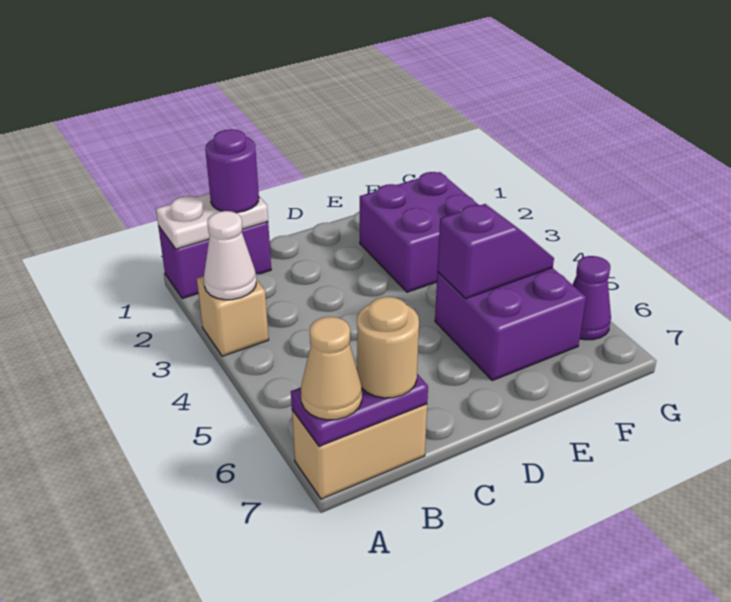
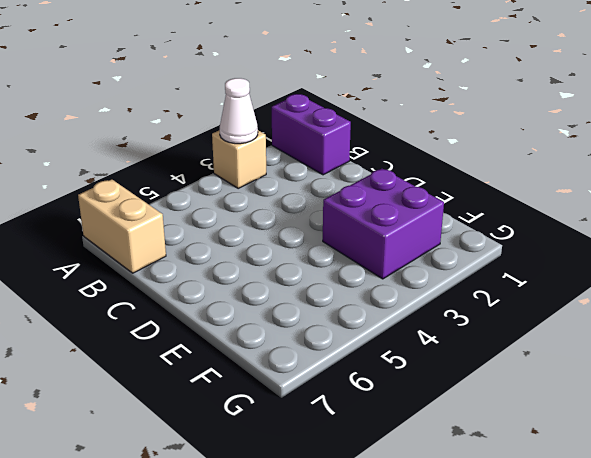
none -> purple 2x2 brick [435,268,586,380]
none -> purple 1x1 cone [573,256,611,340]
none -> white 1x2 plate [156,193,268,249]

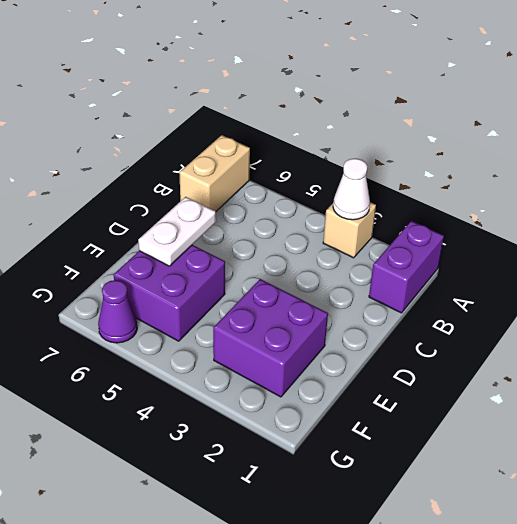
white 1x2 plate [138,197,216,266] -> white 1x2 plate moved to [156,193,268,249]
none -> purple 1x2 plate [291,367,428,446]
none -> purple 1x2 slope [437,204,554,298]
none -> tan 1x1 cone [301,317,362,420]

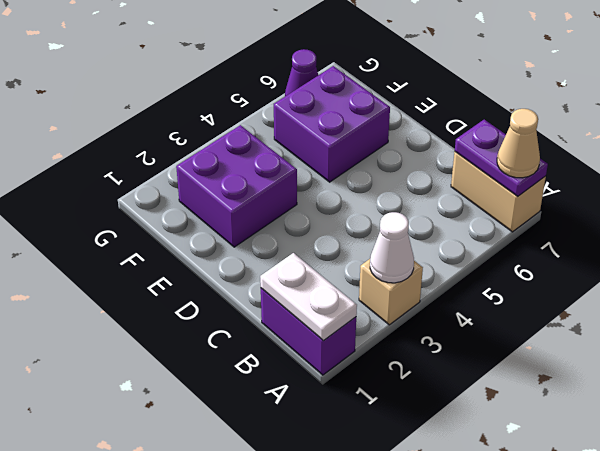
none -> purple 1x2 slope [437,204,554,298]
none -> purple 1x1 round brick [205,129,259,213]
none -> tan 1x1 round brick [357,297,419,398]

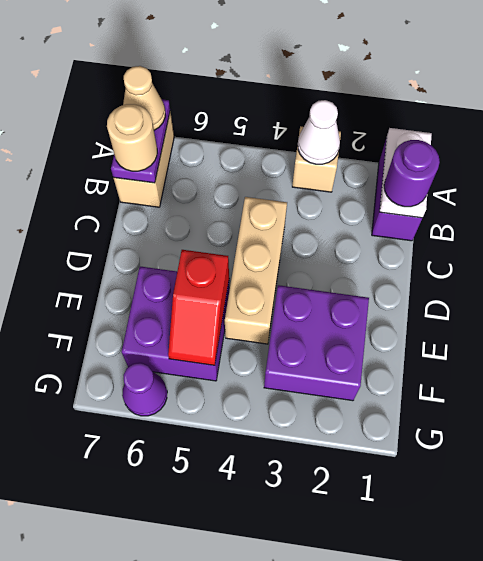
tan 1x3 brick [225,197,287,344] -> none
red 1x2 slope [168,250,229,365] -> purple 1x2 slope [437,204,554,298]

